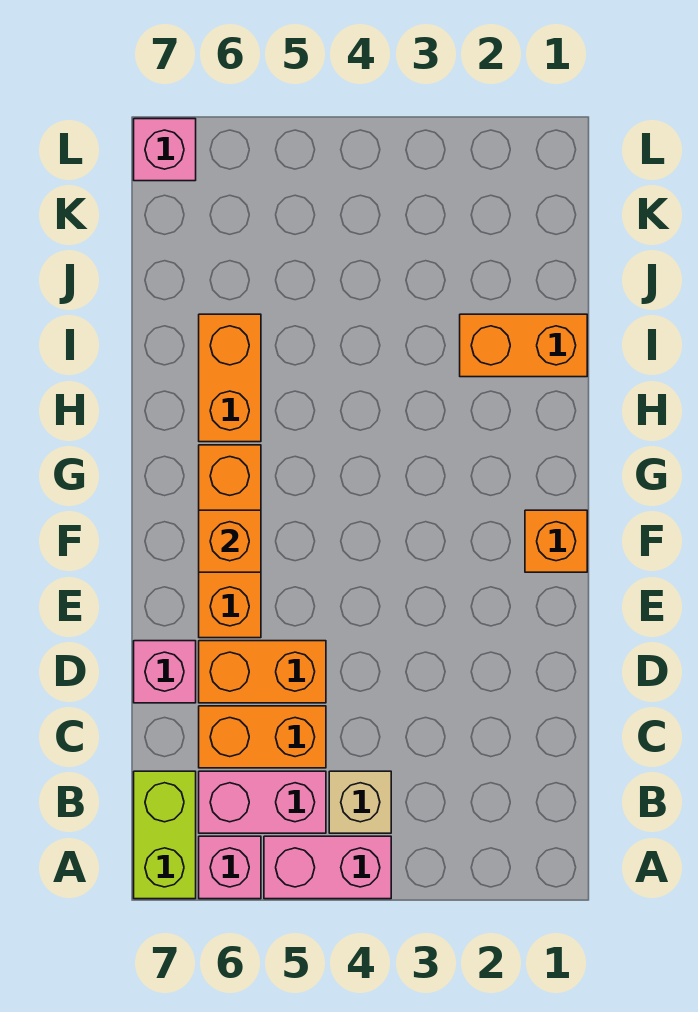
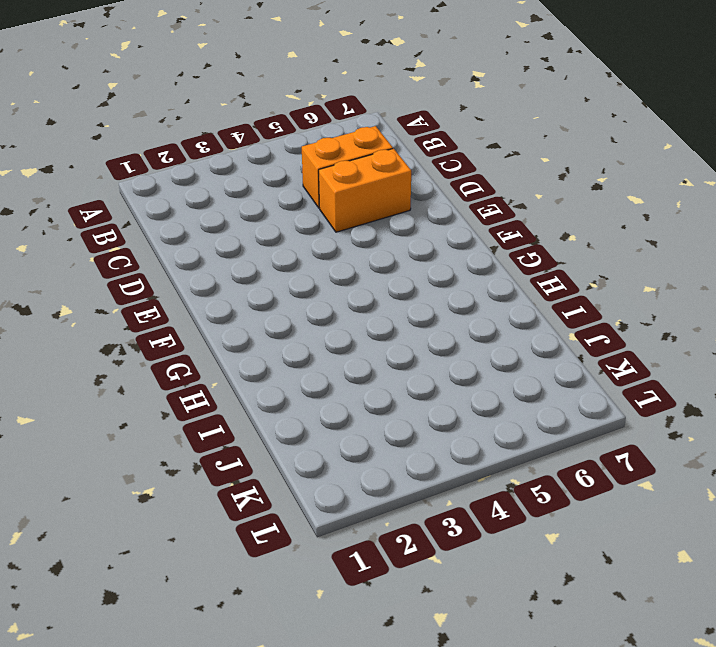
none -> pink 1x2 brick [264,836,391,899]
none -> pink 1x1 brick [199,836,261,899]
none -> lime 1x2 brick [134,771,196,899]

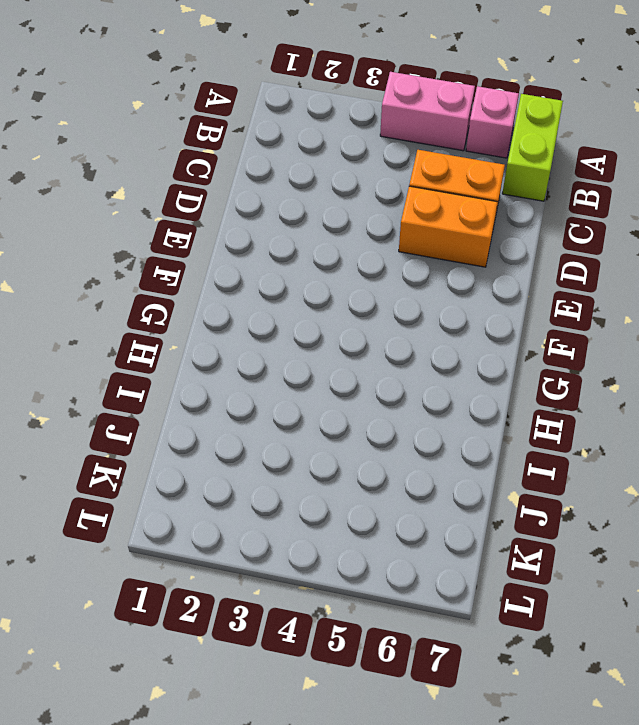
none -> tan 1x1 brick [329,771,391,833]
none -> pink 1x2 brick [199,771,326,833]
none -> pink 1x1 brick [134,641,196,703]

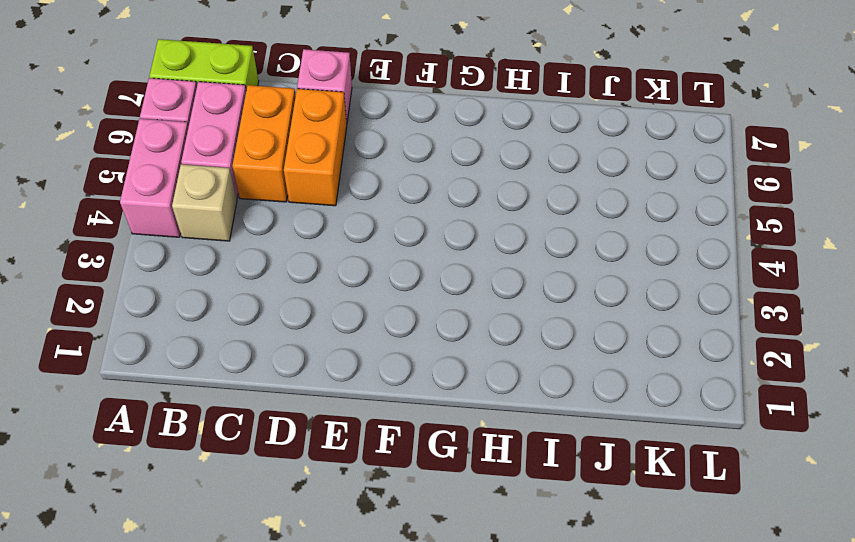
none -> orange 1x3 brick [199,445,261,638]
none -> orange 1x1 brick [525,510,587,572]
none -> orange 1x2 brick [199,314,261,442]

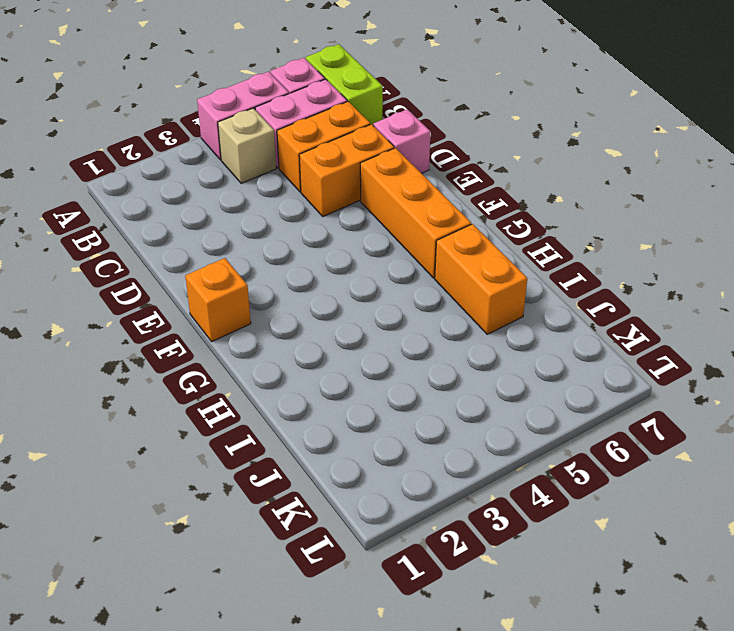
none -> orange 1x2 brick [460,314,587,377]
none -> pink 1x1 brick [134,119,196,181]
none -> orange 1x1 brick [199,510,261,572]

